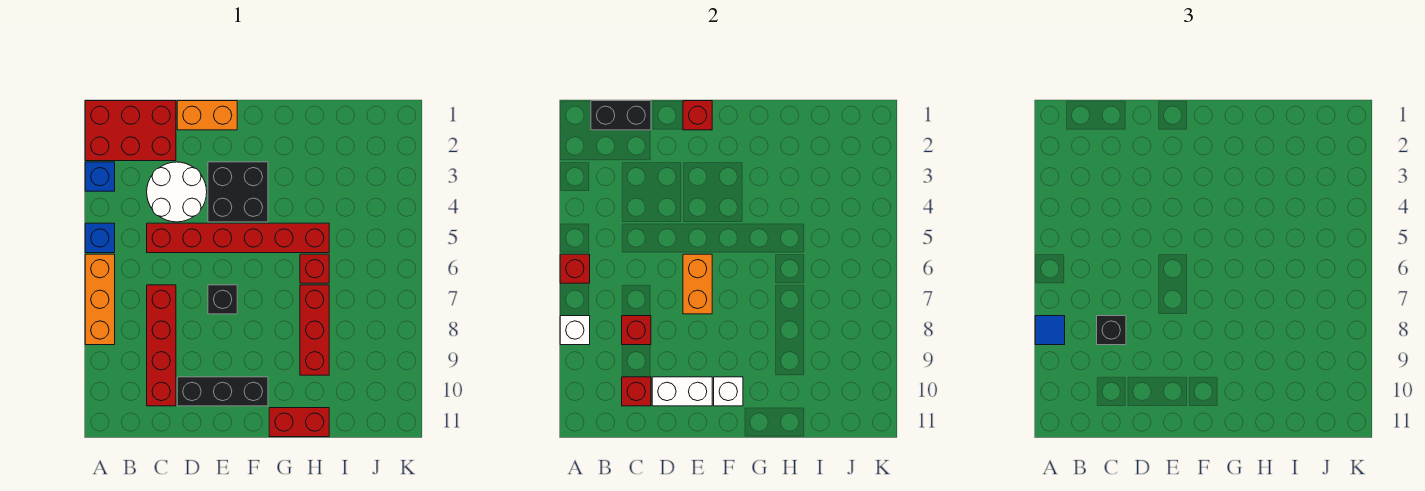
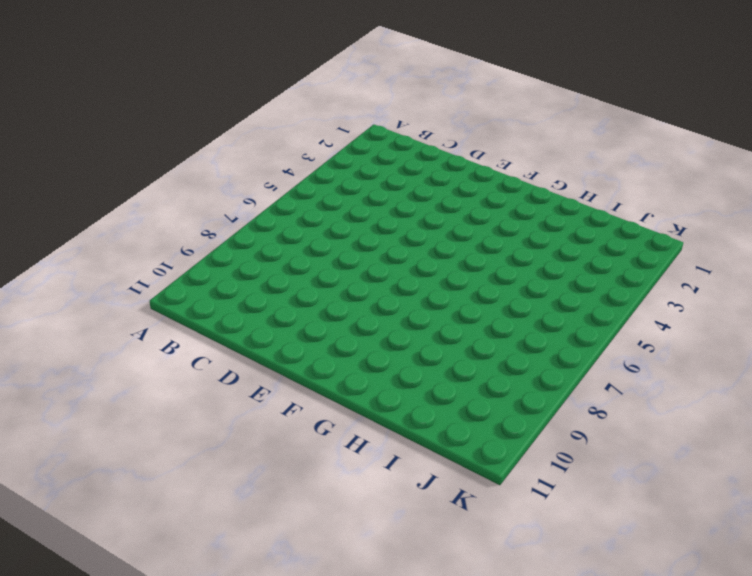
none -> red 2x3 brick [85,101,176,161]
none -> blue 1x1 brick [85,162,115,191]
none -> blue 1x1 brick [85,223,115,253]

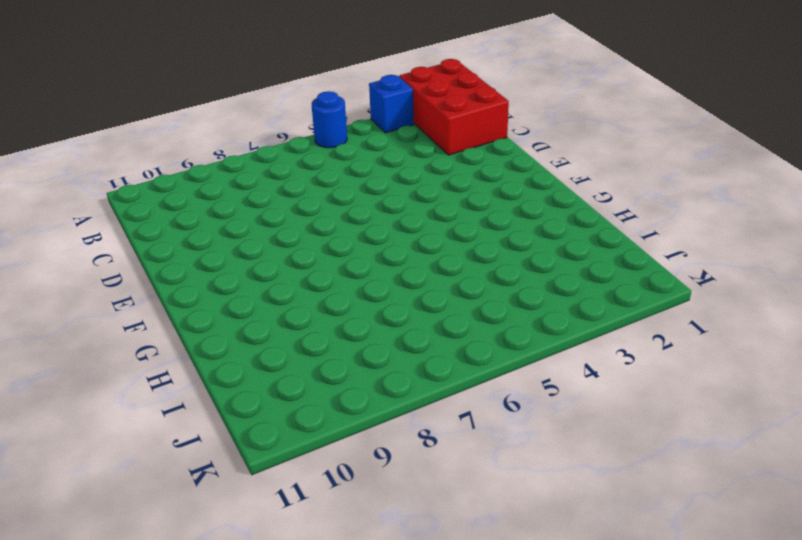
blue 1x1 round brick [312,91,347,148] -> blue 1x1 brick [85,223,115,253]
none -> orange 1x3 brick [85,254,115,345]
none -> white 2x2 round brick [147,162,207,222]
none -> red 1x6 brick [147,223,329,253]

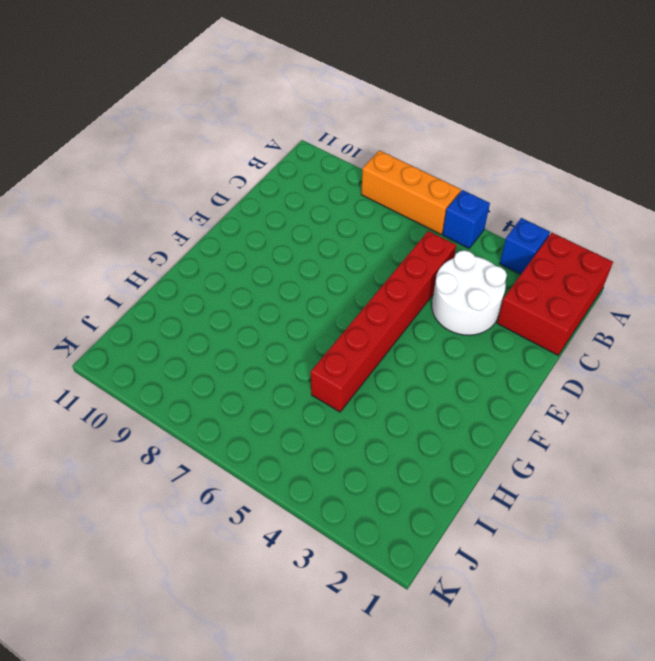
none -> red 1x4 brick [147,285,176,406]
none -> orange 1x2 brick [177,101,237,130]
none -> black 1x3 brick [177,377,268,406]

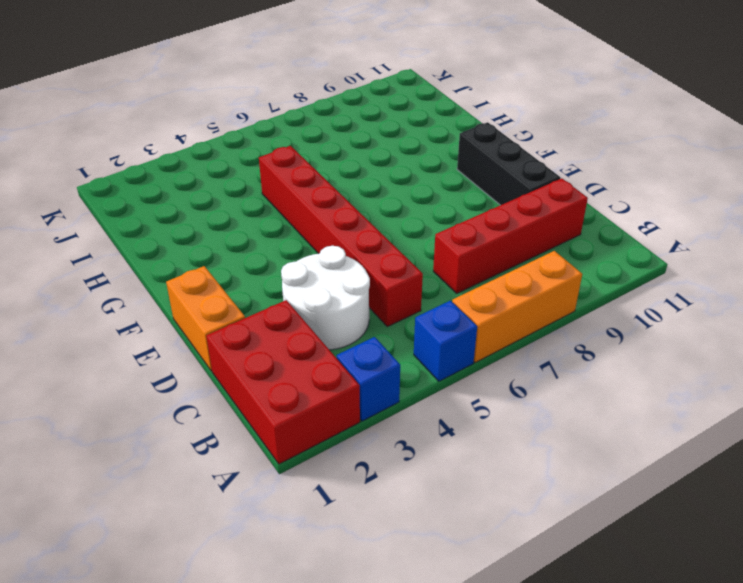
none -> black 2x2 brick [208,162,268,222]
none -> black 1x1 brick [208,285,237,314]
none -> red 1x2 brick [269,408,329,437]

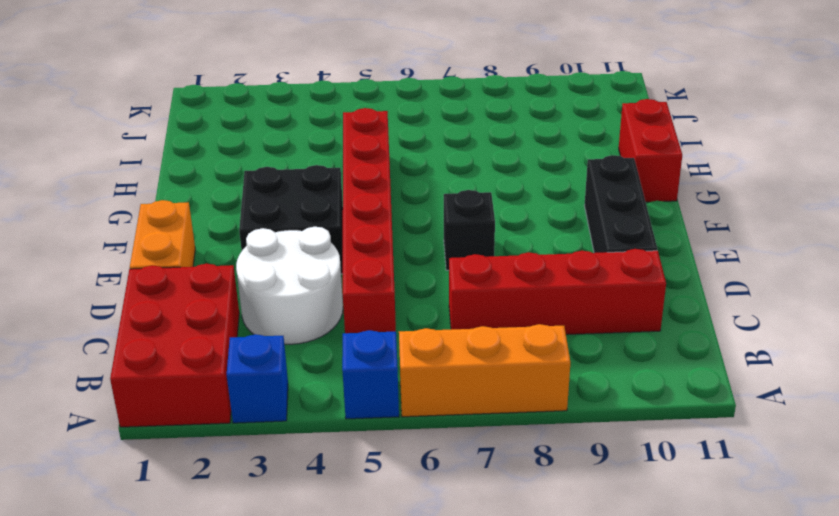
none -> red 1x1 brick [300,254,329,283]
none -> red 1x3 brick [300,285,329,375]
none -> red 1x1 brick [560,254,590,283]

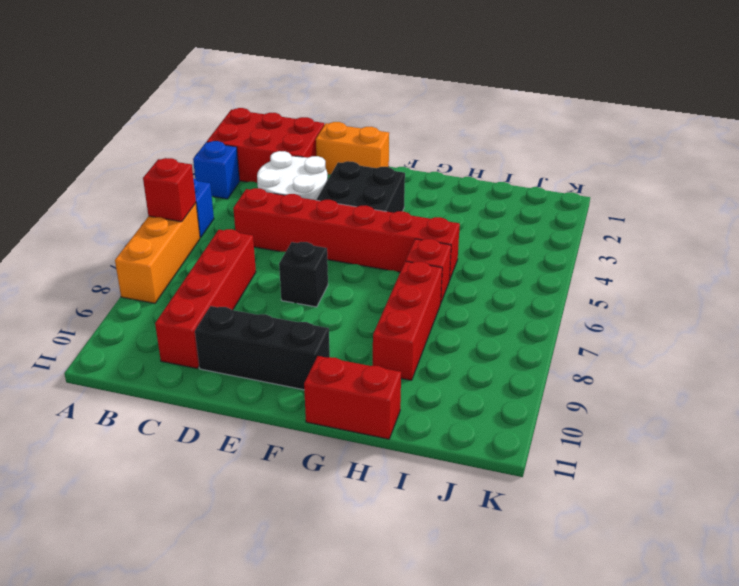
none -> white 1x1 brick [560,316,590,345]
none -> black 1x2 brick [591,101,651,130]
none -> red 1x1 brick [622,316,651,345]

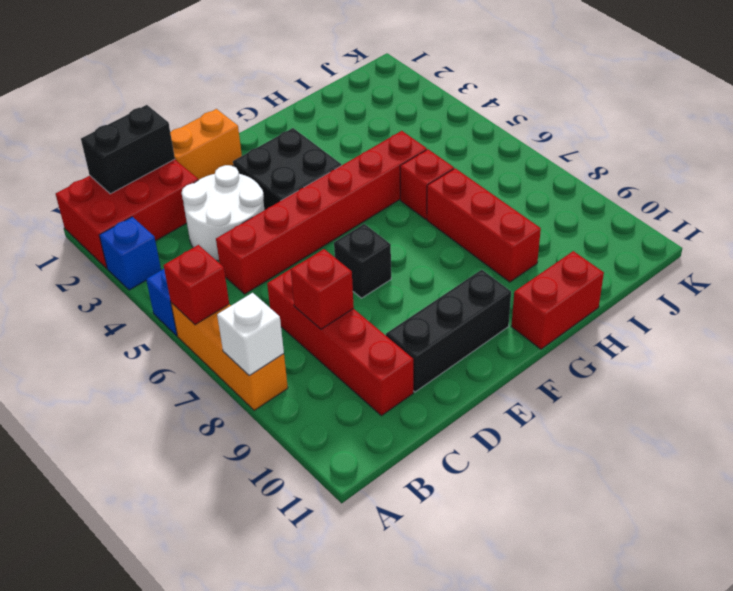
none -> red 1x1 brick [622,377,651,406]
none -> white 1x2 brick [652,377,712,406]
none -> red 1x1 brick [683,101,712,130]

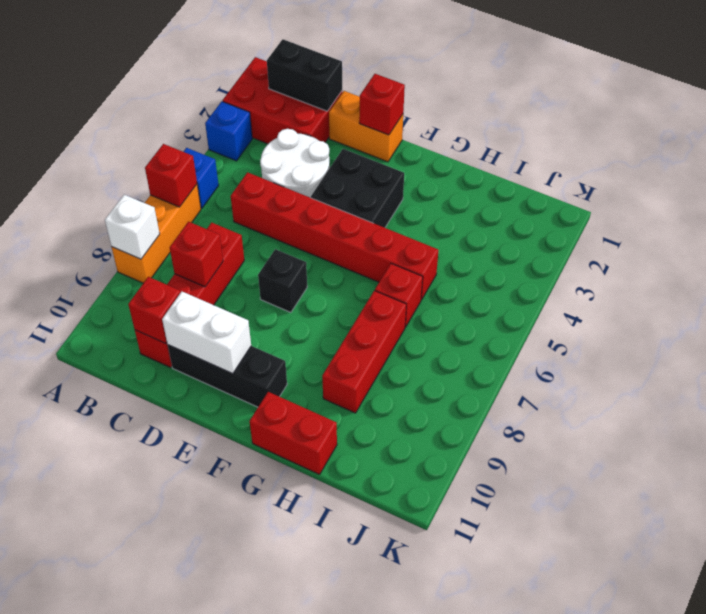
none -> orange 1x2 brick [683,254,712,314]
none -> white 1x1 brick [714,377,743,406]
none -> blue 1x1 tile [1035,316,1065,345]

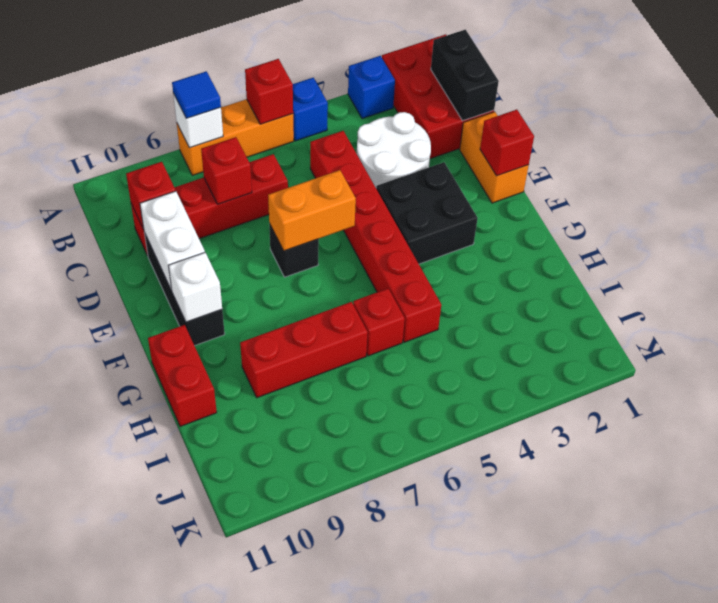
none -> black 1x1 brick [1097,316,1126,345]

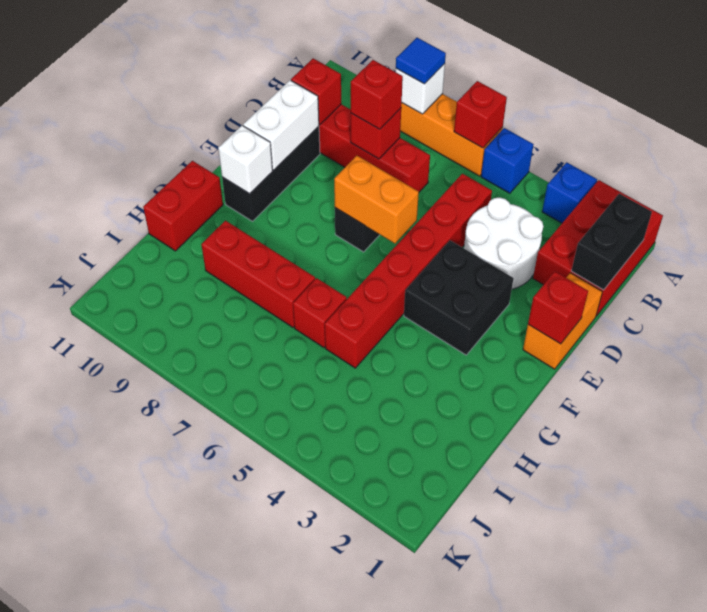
red 1x1 brick [351,60,403,129] -> black 1x1 brick [1097,316,1126,345]

